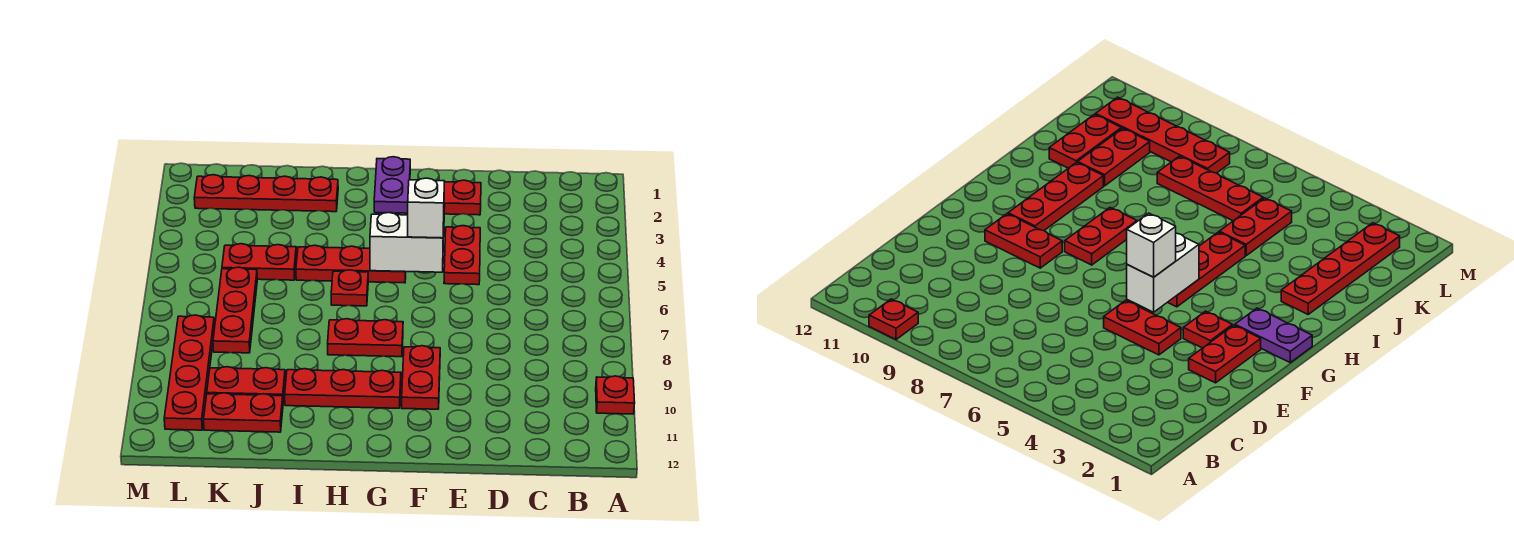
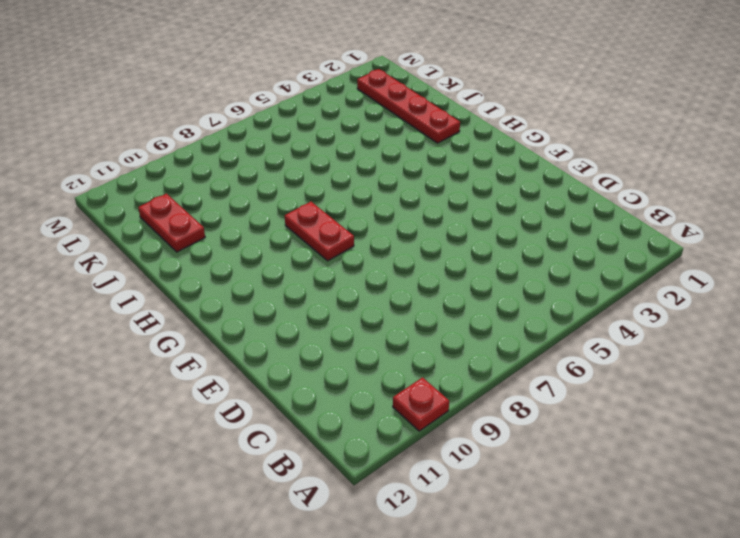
none -> red 1x2 plate [444,180,481,215]
none -> red 1x2 plate [444,226,480,285]
none -> red 1x1 plate [1183,311,1232,348]

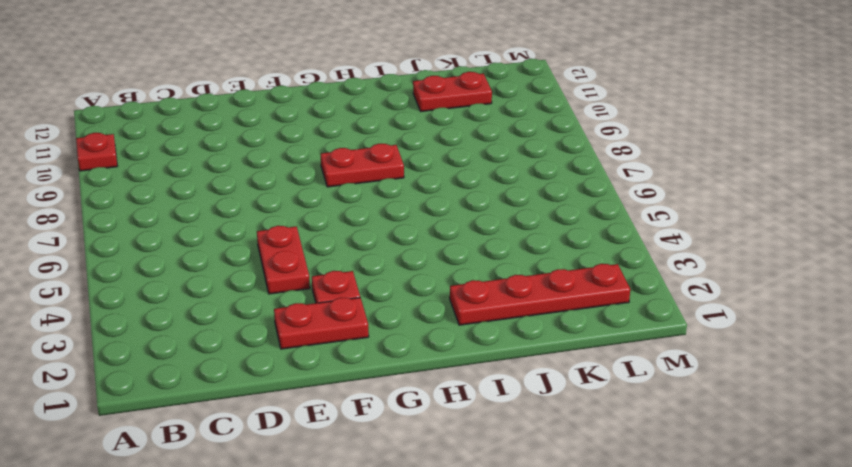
none -> red 1x2 plate [402,346,440,409]
none -> purple 1x2 plate [374,157,410,213]
none -> red 1x3 plate [296,245,406,283]

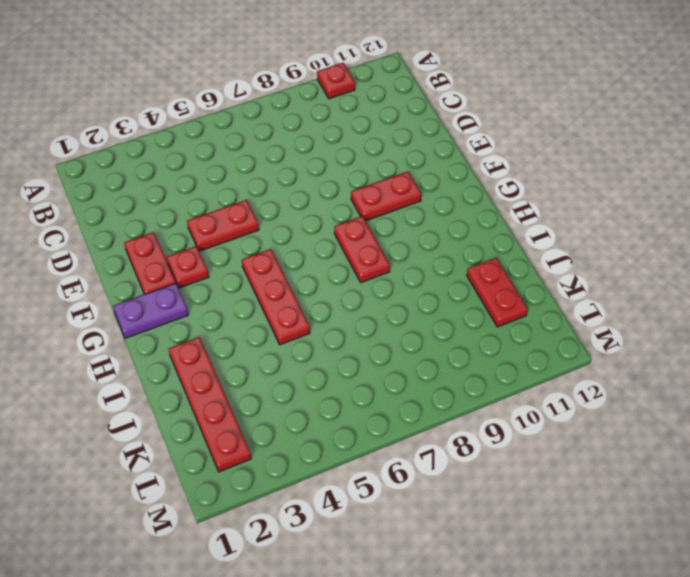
none -> red 1x3 plate [285,369,401,408]
none -> red 1x1 plate [331,270,368,306]
none -> red 1x2 plate [222,244,296,280]

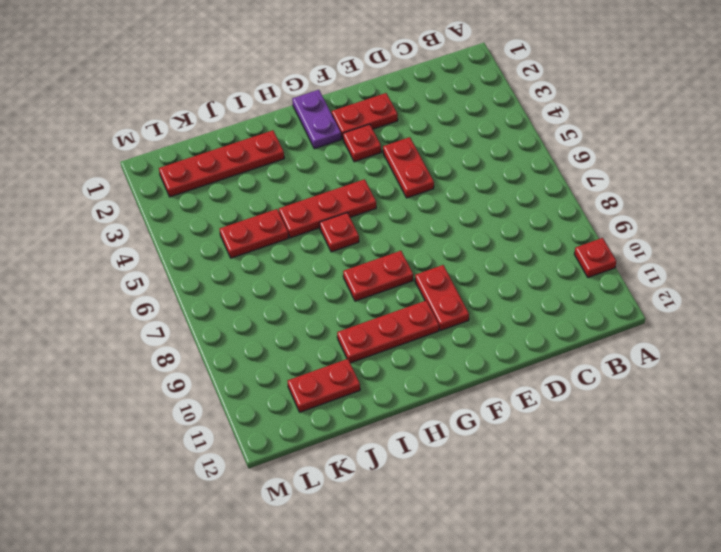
none -> red 1x2 plate [207,367,285,401]
none -> red 1x3 plate [213,267,257,353]
none -> red 1x4 plate [164,315,215,430]

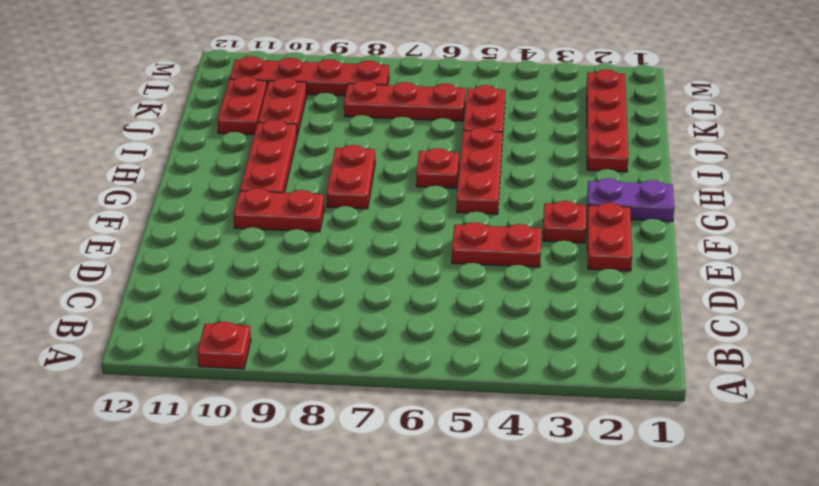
none -> white 1x2 brick [370,213,444,272]
none -> white 1x1 brick [407,178,444,238]

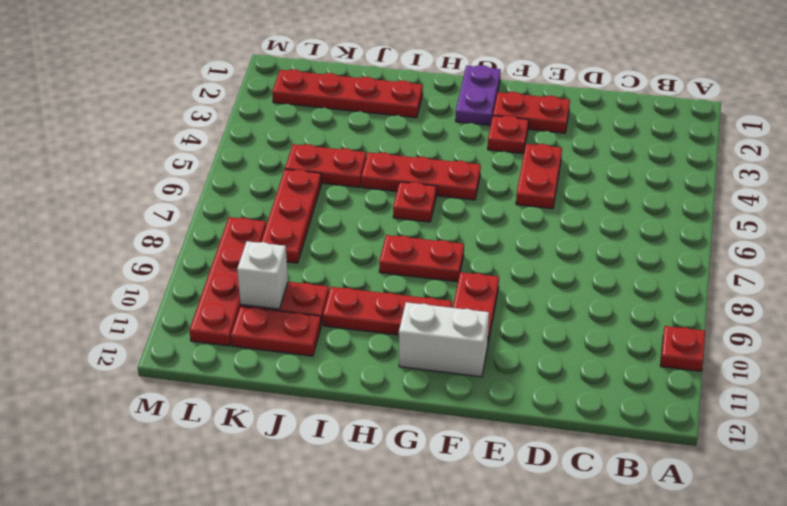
white 1x2 brick [399,302,489,377] -> white 1x2 brick moved to [370,213,444,272]
white 1x1 brick [237,241,288,309] -> white 1x1 brick moved to [407,178,444,238]

